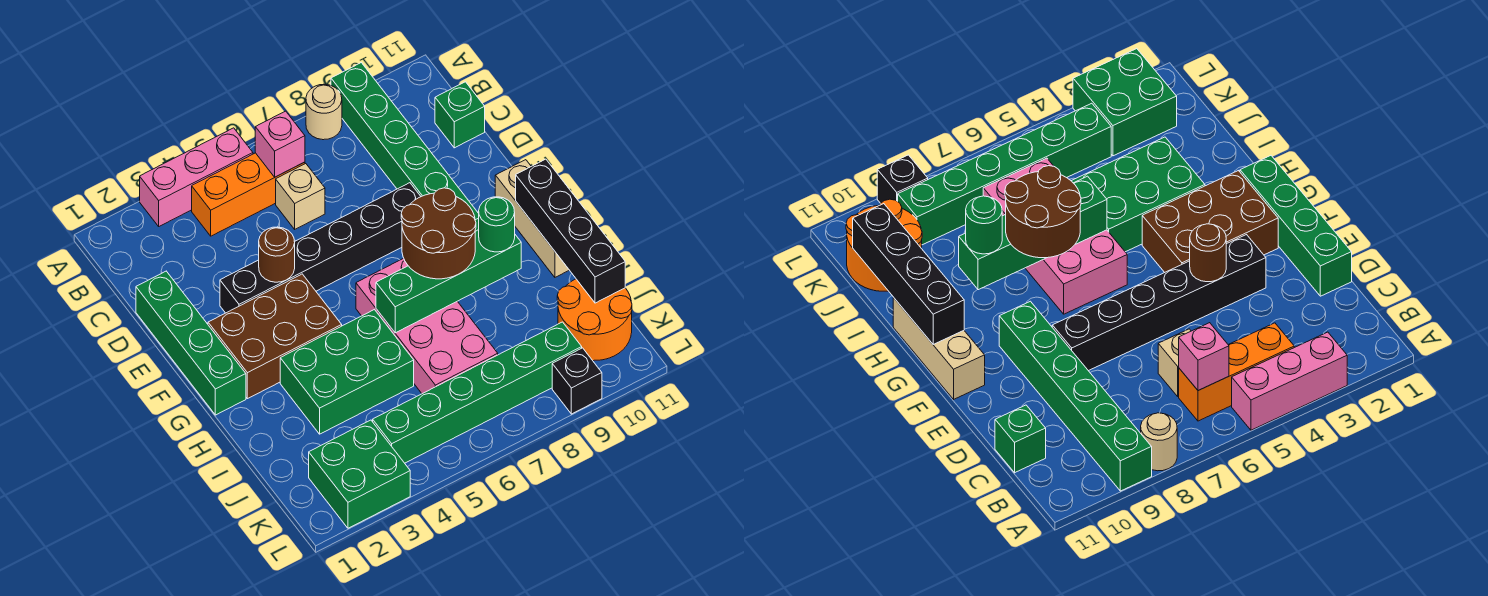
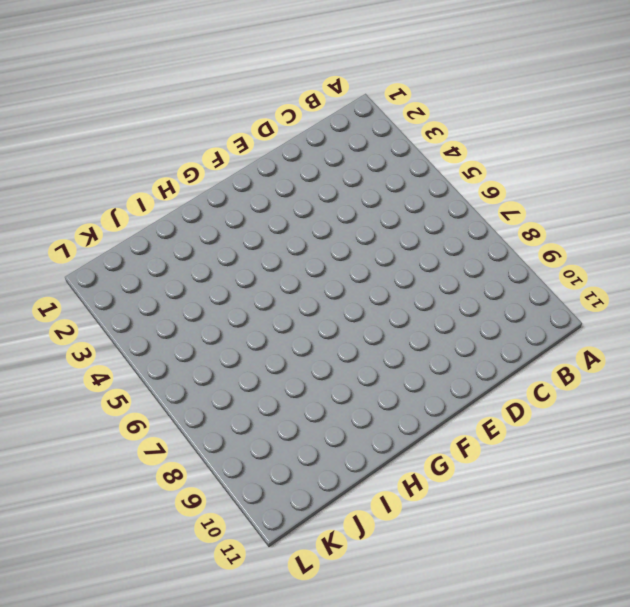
none -> pink 1x3 brick [140,128,253,226]
none -> tan 1x1 round brick [306,84,342,140]
none -> green 1x6 brick [331,63,479,231]

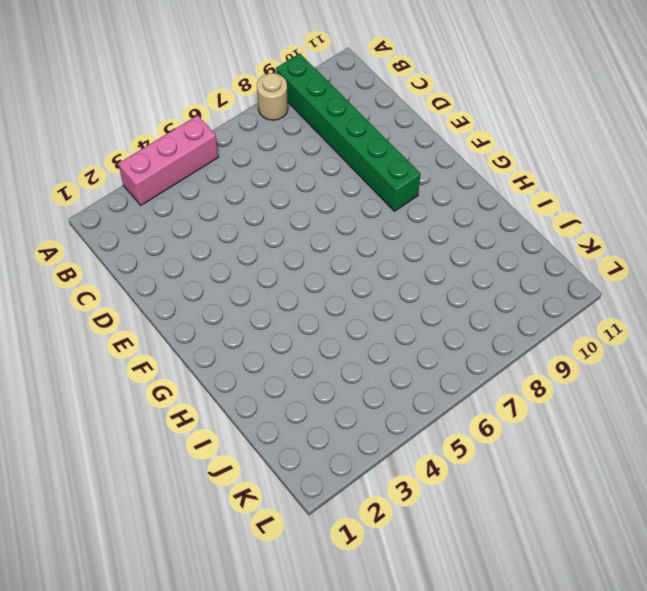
none -> orange 1x3 brick [192,153,305,236]
none -> tan 1x1 brick [276,164,325,229]
none -> green 1x1 brick [435,82,485,148]

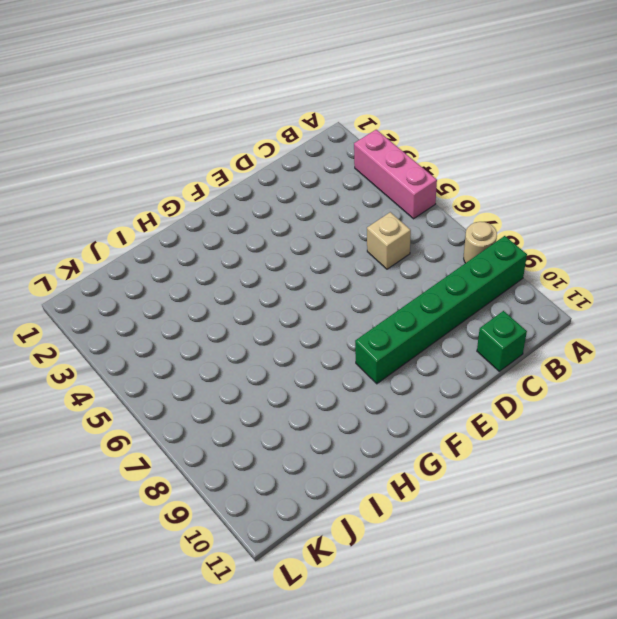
none -> orange 1x3 brick [192,153,305,236]
none -> green 1x4 brick [136,271,246,415]
none -> black 1x6 brick [220,183,421,313]

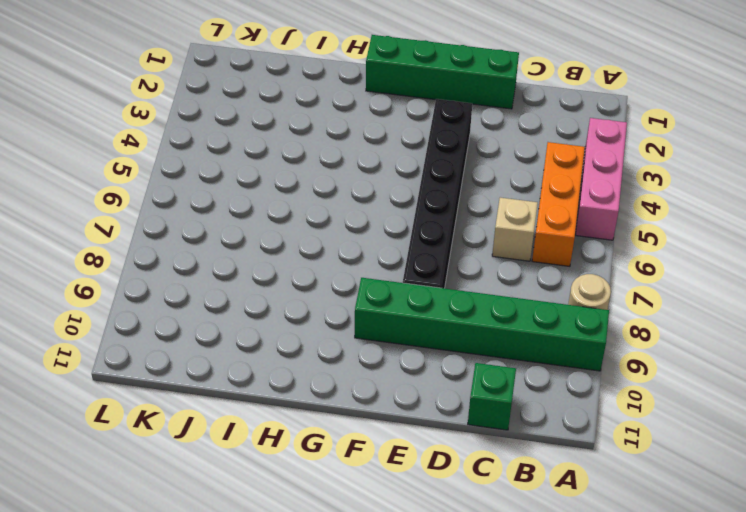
none -> brown 2x3 brick [208,274,342,399]
none -> tan 1x3 brick [495,160,569,277]
none -> pink 2x4 brick [356,258,498,394]

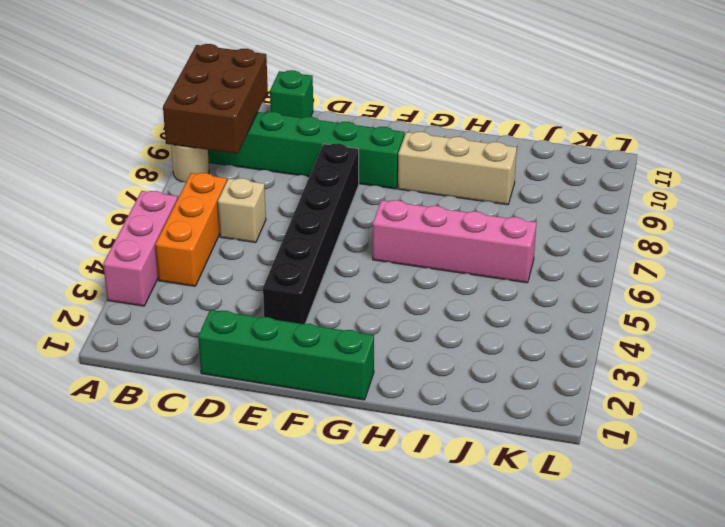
brown 2x3 brick [163,44,268,154] -> brown 2x3 brick moved to [208,274,342,399]
pink 1x4 brick [373,200,537,283] -> pink 2x4 brick [356,258,498,394]
tan 1x3 brick [398,132,517,205] -> tan 1x3 brick moved to [495,160,569,277]
none -> green 2x3 brick [280,310,414,434]
none -> orange 2x2 round brick [557,279,632,361]
none -> green 2x2 brick [309,420,410,528]

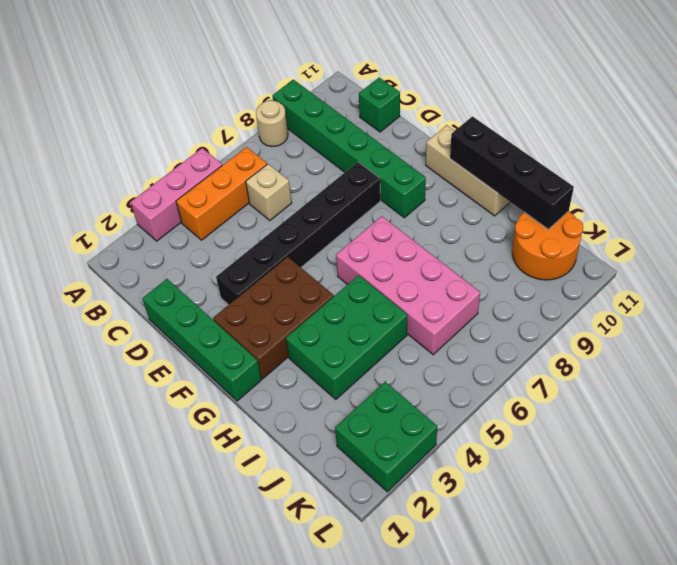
none -> green 1x6 brick [373,322,582,463]
none -> black 1x1 brick [552,348,602,414]
none -> pink 1x1 brick [255,111,305,177]

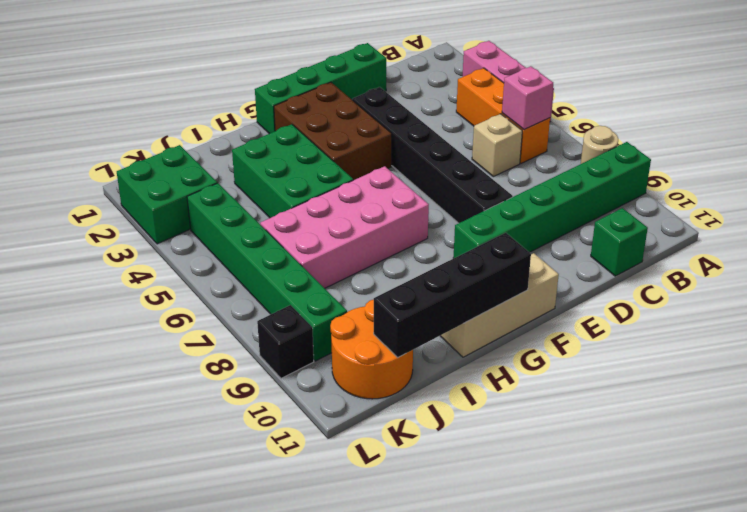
none -> brown 1x1 round brick [259,227,295,282]
none -> green 1x4 brick [376,230,521,333]
none -> brown 2x2 round brick [401,188,476,279]

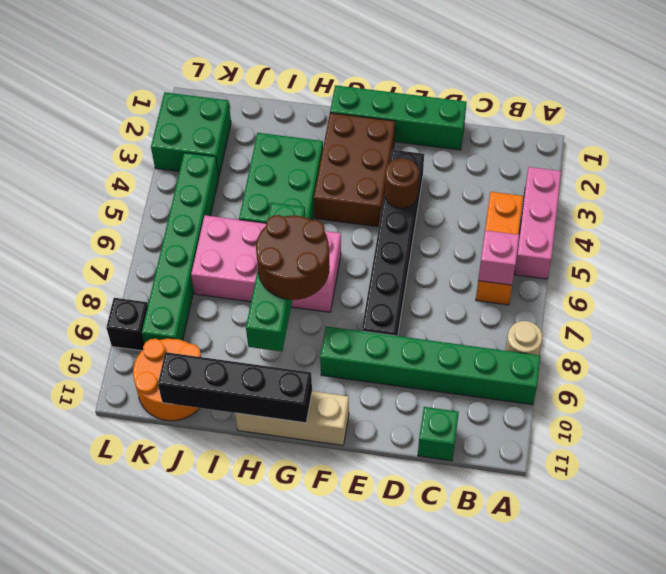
none -> tan 1x1 brick [276,164,325,229]
none -> green 1x1 round brick [479,197,515,252]

